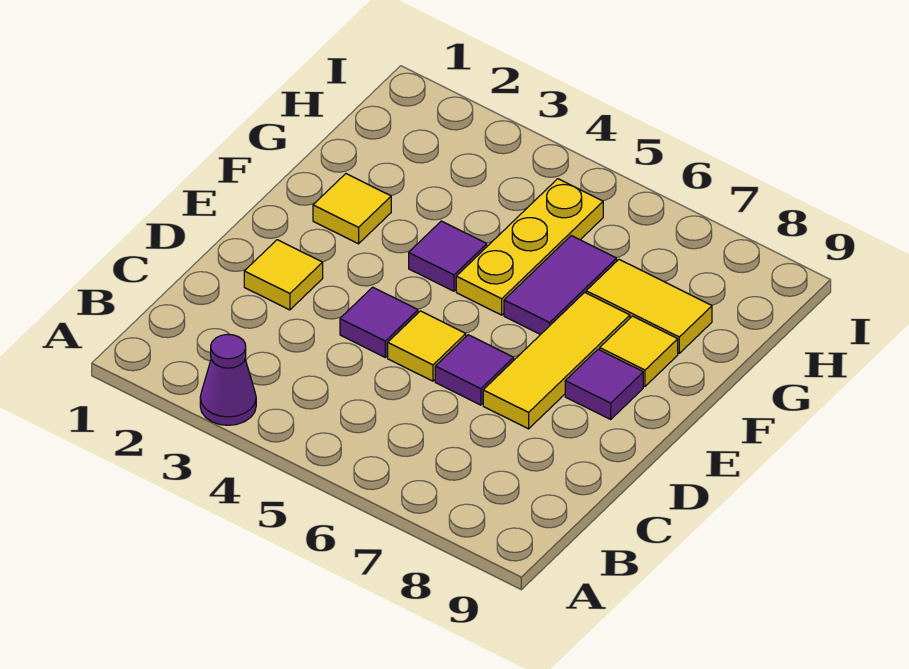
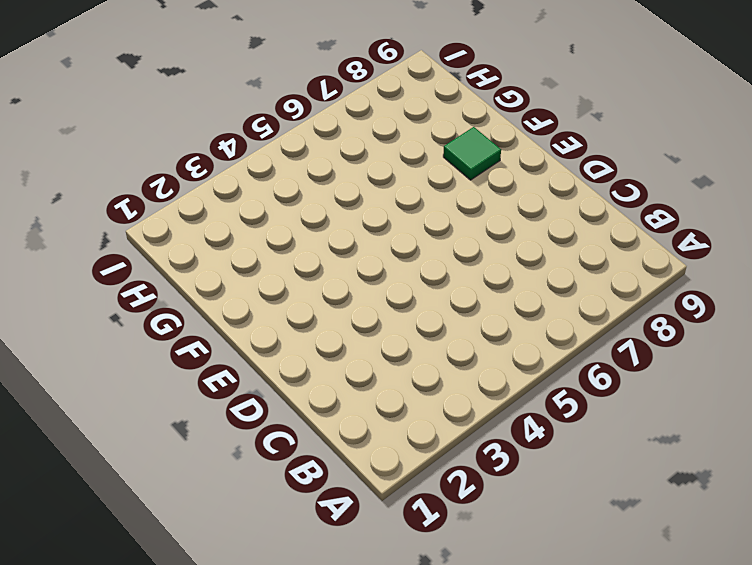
green 1x1 tile [443,127,501,180] -> yellow 1x1 tile [600,316,678,386]
none -> purple 1x1 cone [200,334,256,425]
none -> yellow 1x1 tile [244,240,323,310]
none -> purple 1x1 tile [340,287,418,357]

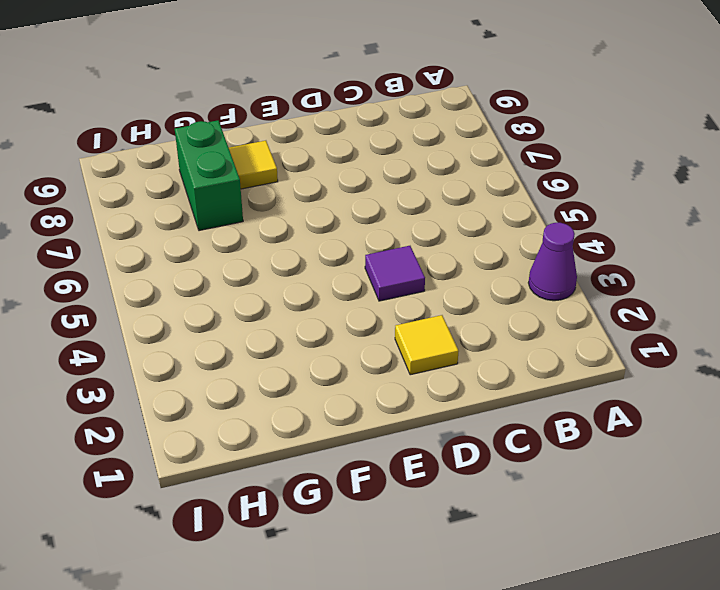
green 1x2 brick [175,120,243,231] -> yellow 1x2 tile [586,260,712,353]
none -> yellow 1x1 tile [388,311,466,381]
none -> purple 1x1 tile [435,335,514,405]
none -> yellow 1x3 tile [483,292,630,429]

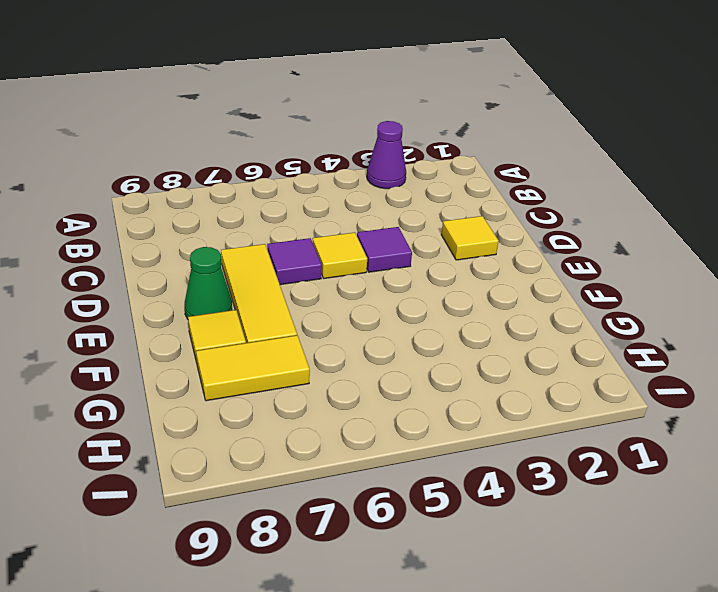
green 1x1 cone [185,247,232,319] -> purple 1x1 tile [565,349,643,419]
none -> yellow 1x1 tile [313,174,391,244]
none -> purple 1x1 tile [409,221,487,291]
none -> yellow 1x3 plate [456,179,603,315]

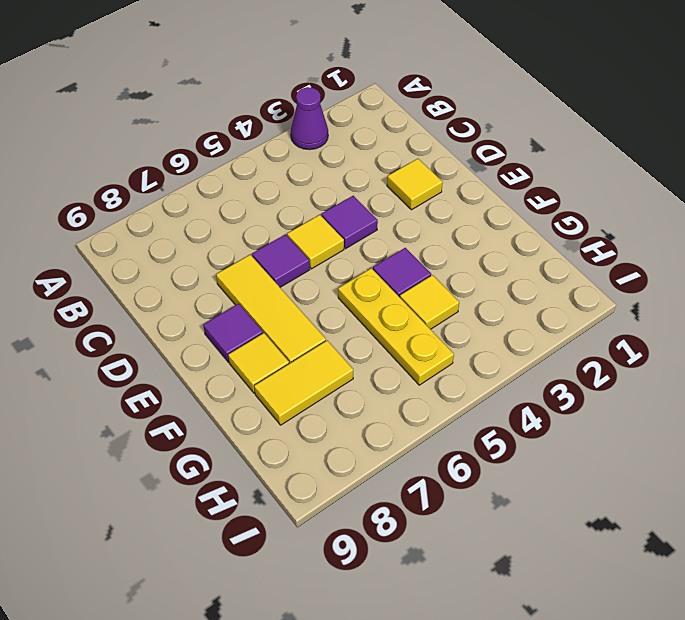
yellow 1x1 tile [400,275,459,329] -> yellow 1x1 tile moved to [313,174,391,244]
none -> purple 1x2 tile [504,236,617,335]

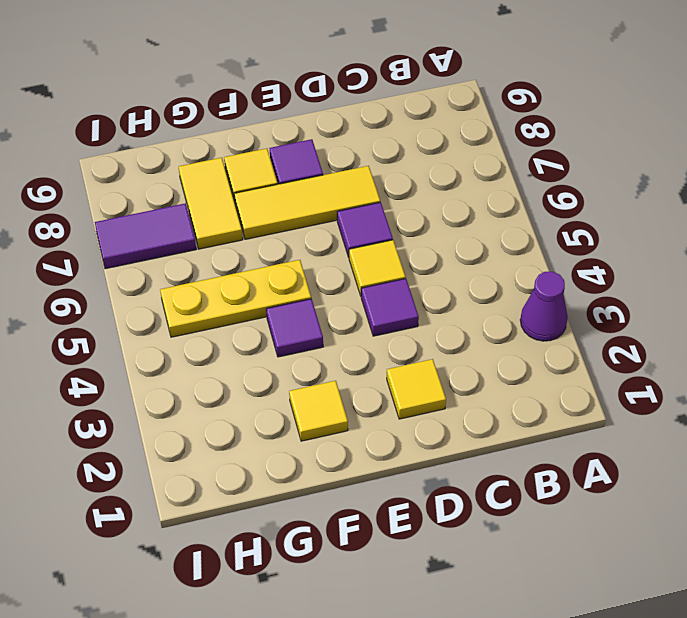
purple 1x2 tile [95,203,196,269] -> purple 1x2 tile moved to [504,236,617,335]

